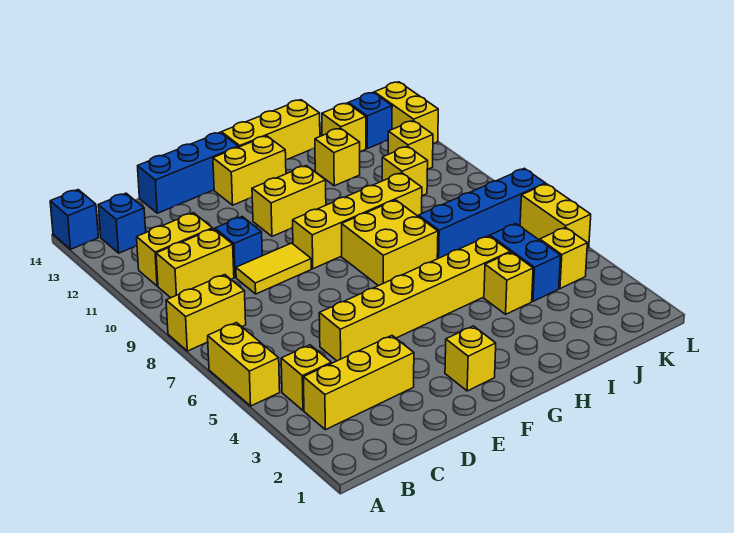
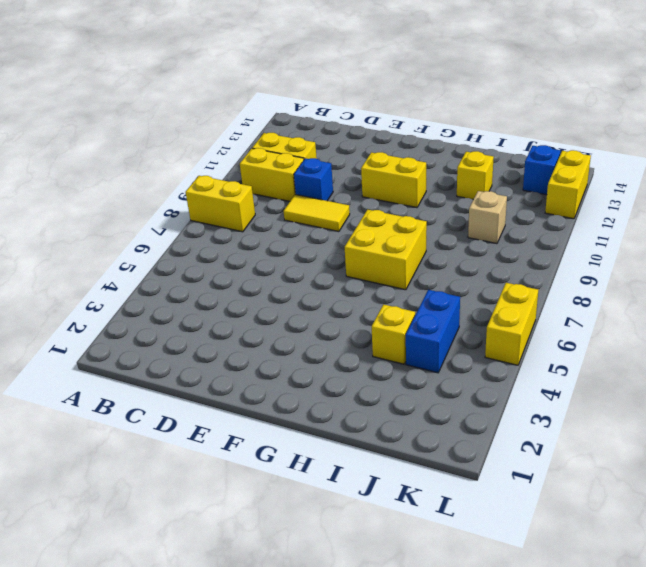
tan 1x1 brick [468,191,507,244] -> yellow 1x1 brick [382,146,428,196]
none -> yellow 1x2 brick [208,323,280,406]
none -> blue 1x1 brick [50,190,98,249]
none -> yellow 1x3 brick [303,336,414,430]

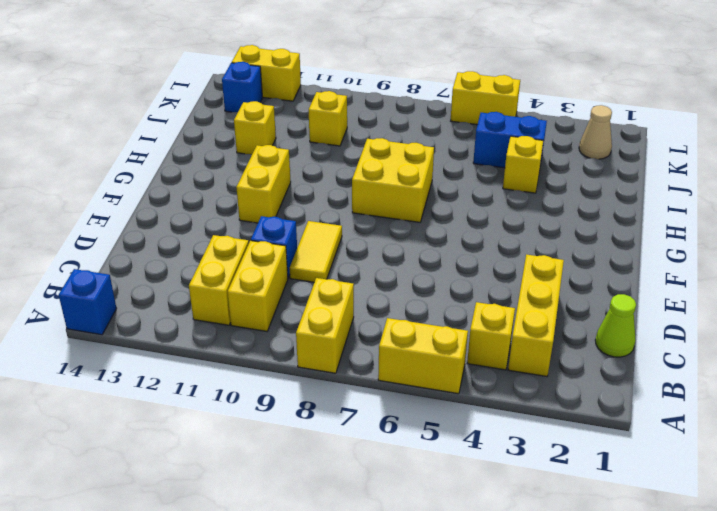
lime 1x1 cone [595,294,636,357] -> none
tan 1x1 cone [579,105,612,159] -> none
none -> blue 1x1 brick [98,193,146,253]
none -> yellow 1x6 brick [319,236,510,361]
none -> blue 1x3 brick [138,133,238,213]

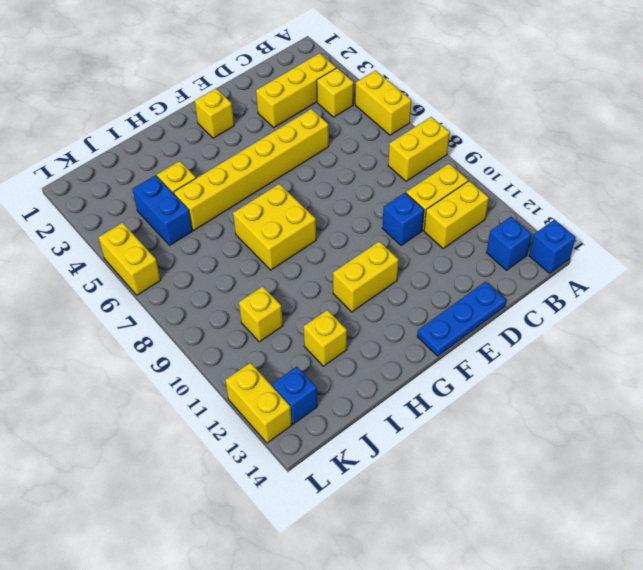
blue 1x3 plate [417,281,506,356] -> blue 1x3 brick [138,133,238,213]
none -> yellow 1x2 tile [236,243,311,294]
none -> yellow 1x4 brick [293,173,422,269]
none -> yellow 1x2 brick [213,136,286,205]

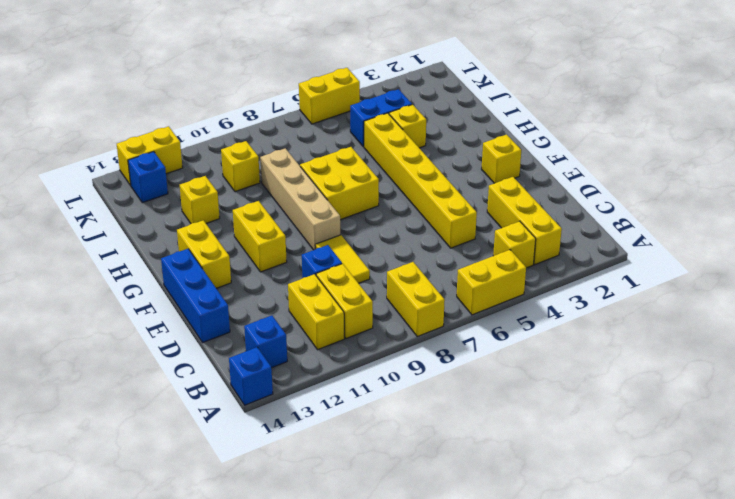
tan 1x4 brick [260,148,340,250] -> yellow 1x4 brick [293,173,422,269]
none -> yellow 1x3 brick [221,100,320,160]
none -> blue 1x4 brick [418,168,545,259]
none -> yellow 1x1 brick [322,103,366,152]

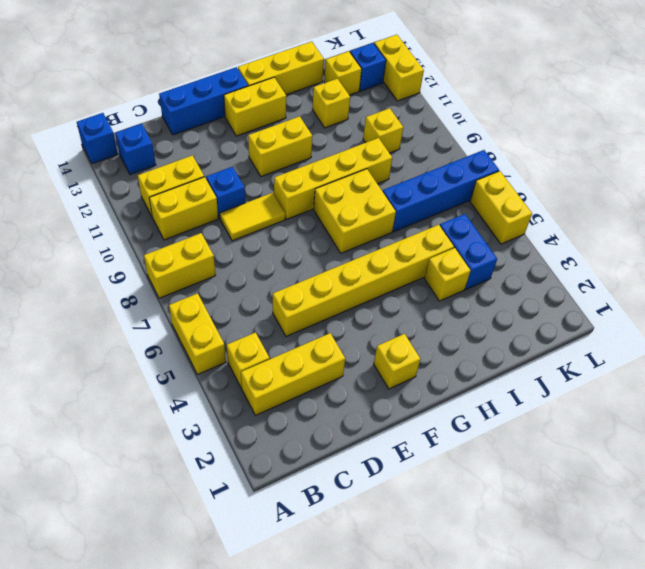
none -> yellow 1x1 brick [540,227,587,289]
none -> yellow 1x1 brick [388,121,433,170]

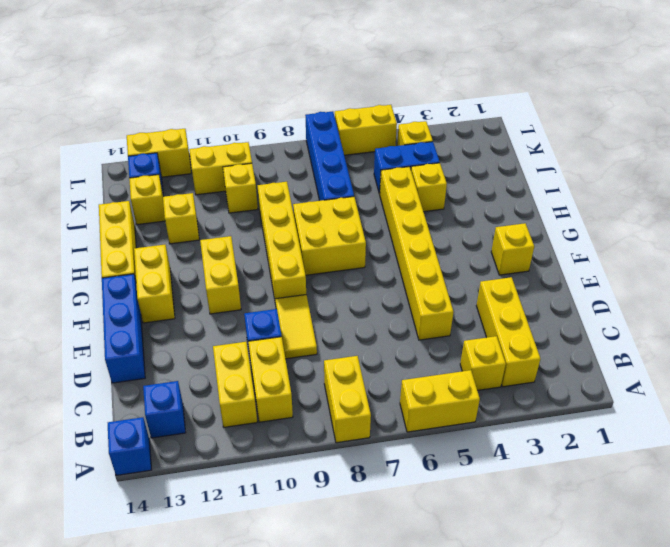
yellow 1x2 brick [189,142,252,195] -> yellow 1x1 brick [388,121,433,170]

